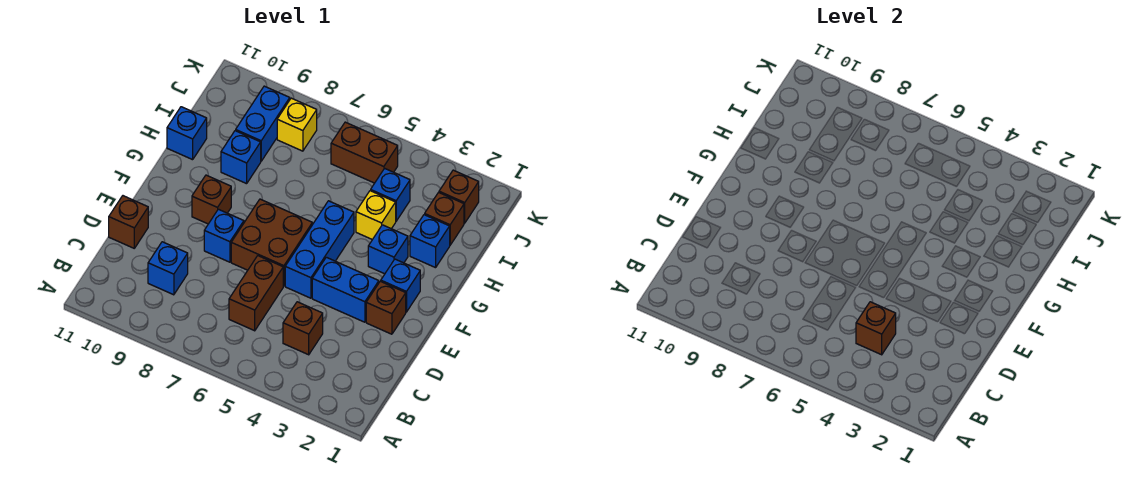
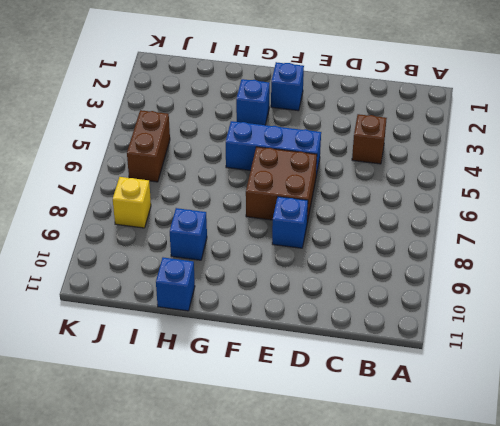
none -> brown 1x2 brick [229,256,283,331]
none -> blue 1x1 brick [148,242,188,295]
none -> brown 1x1 brick [109,196,148,248]

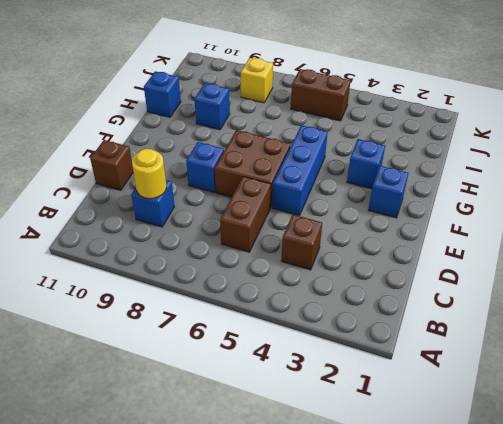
yellow 1x1 round brick [132,149,167,199] -> none
none -> brown 1x1 brick [366,281,406,334]
none -> blue 1x2 brick [312,257,379,322]
none -> brown 1x1 brick [192,175,231,224]

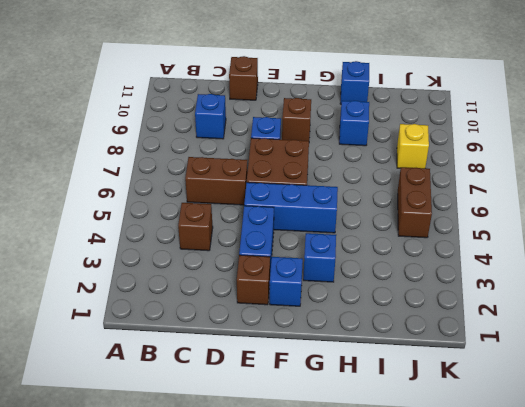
none -> blue 1x1 brick [410,215,450,268]
none -> yellow 1x1 brick [356,191,396,240]
none -> brown 1x1 brick [425,192,464,245]

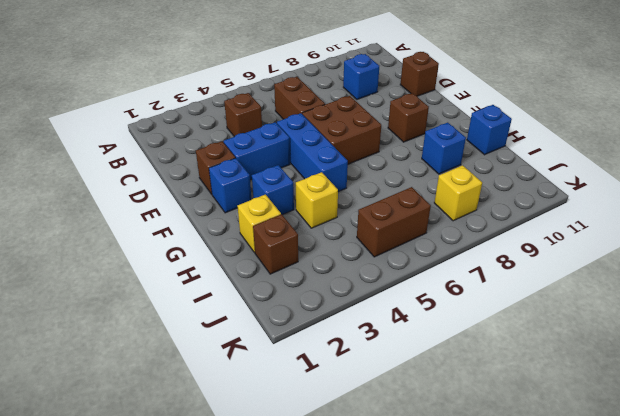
yellow 1x1 brick [238,195,281,253] -> blue 1x1 brick [410,215,450,268]
none -> blue 1x1 brick [204,209,244,262]
none -> blue 1x1 brick [371,168,410,221]
none -> blue 1x2 brick [236,86,290,161]

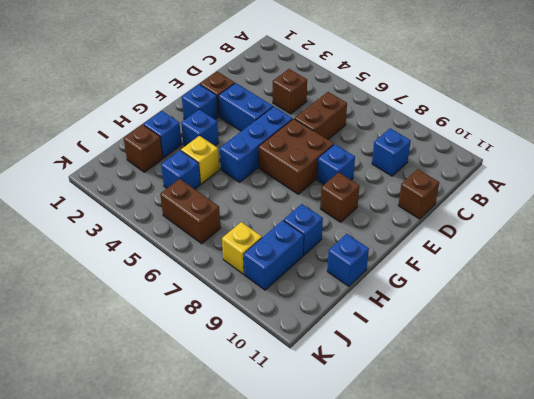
none -> brown 1x1 brick [439,170,479,223]
none -> brown 1x1 brick [856,302,896,355]

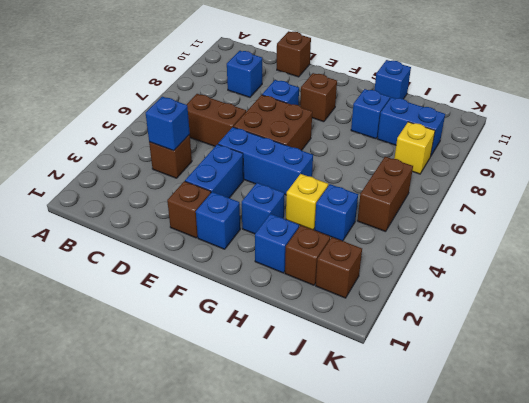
blue 1x1 brick [146,97,190,151] -> brown 1x1 brick [856,302,896,355]

